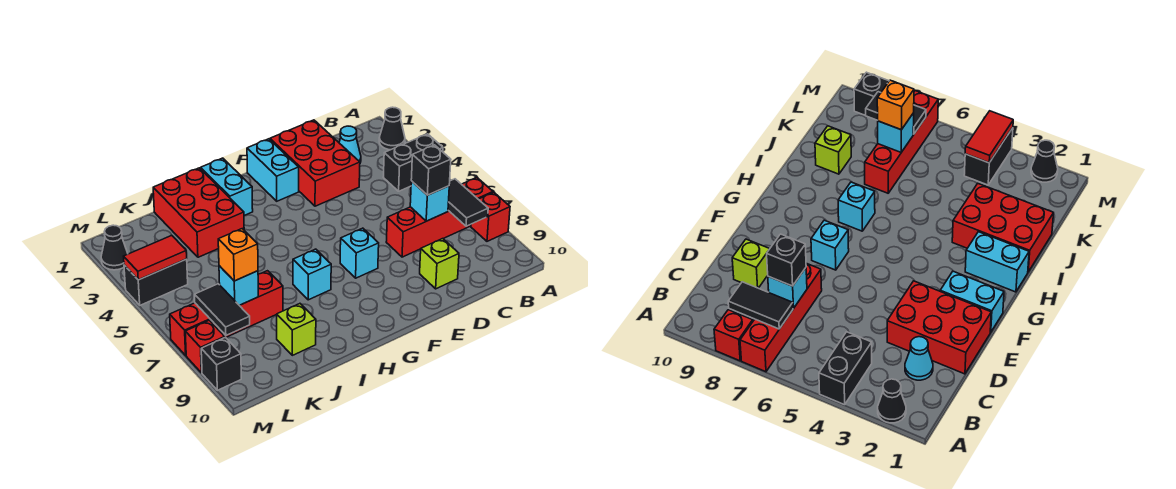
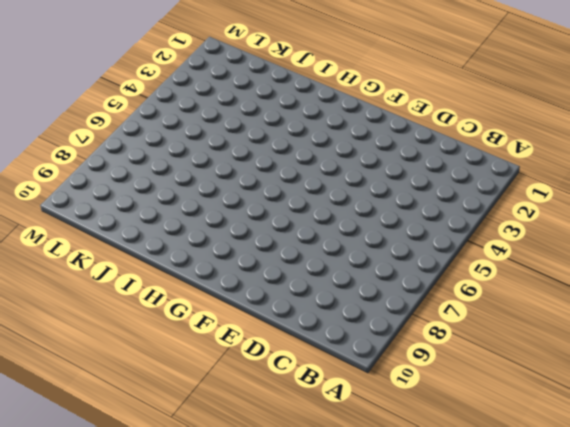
none -> black 1x1 cone [379,107,405,150]
none -> black 1x2 brick [383,134,443,191]
none -> red 1x4 brick [386,178,493,257]

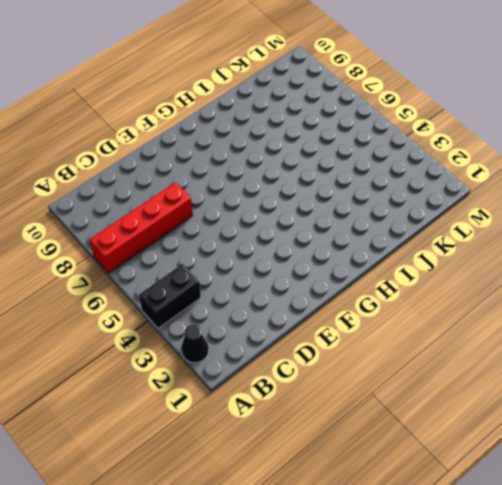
none -> red 1x1 brick [471,192,510,241]
none -> cyan 1x1 cone [339,126,361,163]
none -> red 2x3 brick [270,120,360,206]

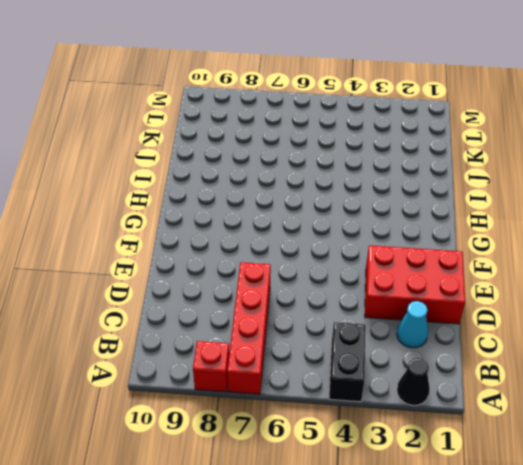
none -> lime 1x1 brick [420,239,459,289]
none -> cyan 1x2 brick [247,139,299,201]
none -> cyan 1x1 brick [340,228,379,278]

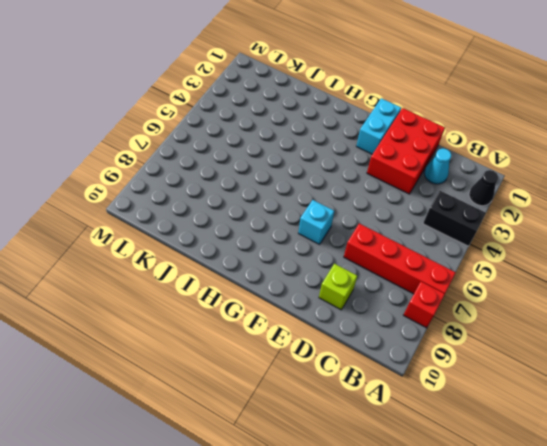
none -> cyan 1x2 brick [201,158,253,216]
none -> cyan 1x1 brick [293,249,331,300]
none -> red 2x3 brick [153,168,244,257]

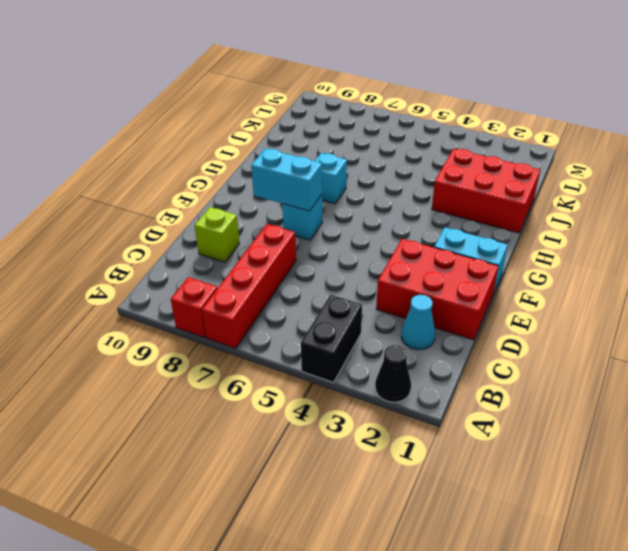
cyan 1x2 brick [251,149,322,211] -> cyan 1x2 brick moved to [201,158,253,216]
none -> red 1x4 brick [170,271,283,355]
none -> lime 1x1 brick [277,304,316,355]
none -> black 1x2 brick [124,259,188,305]

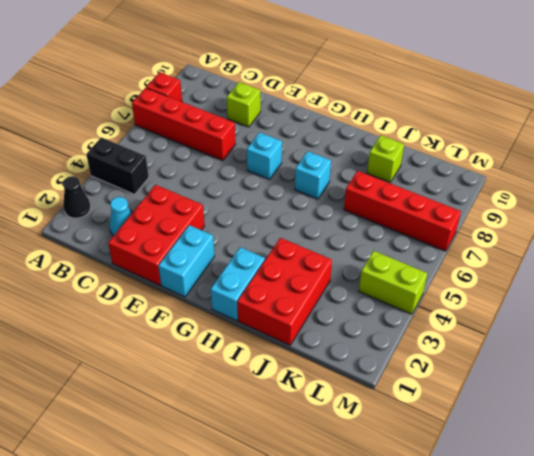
lime 1x2 brick [359,251,427,314] -> black 1x2 brick [124,259,188,305]
none -> black 1x1 cone [101,225,128,270]
none -> red 1x1 brick [185,320,225,373]
none -> black 1x1 brick [201,337,241,390]

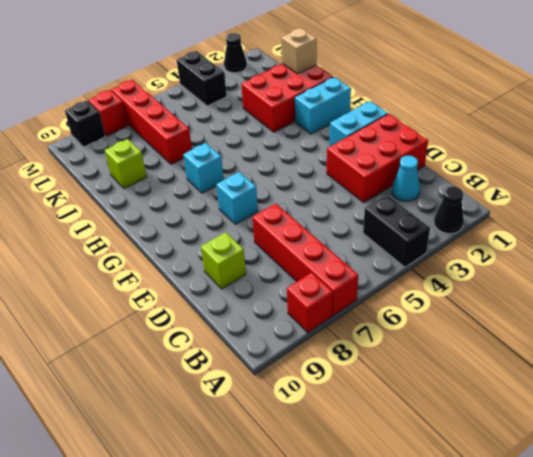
tan 1x1 brick [281,28,317,74] -> none
none -> black 1x2 tile [448,179,488,226]
none -> cyan 1x1 brick [410,181,449,221]
none -> cyan 1x1 brick [219,266,258,305]

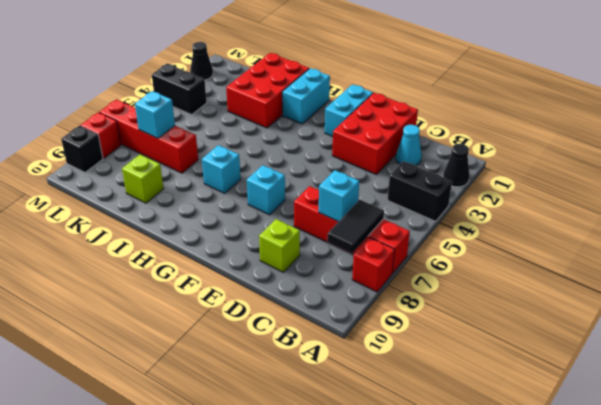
none -> red 1x2 tile [124,235,187,280]
none -> black 1x2 tile [195,284,250,335]
none -> black 1x1 brick [411,145,451,195]

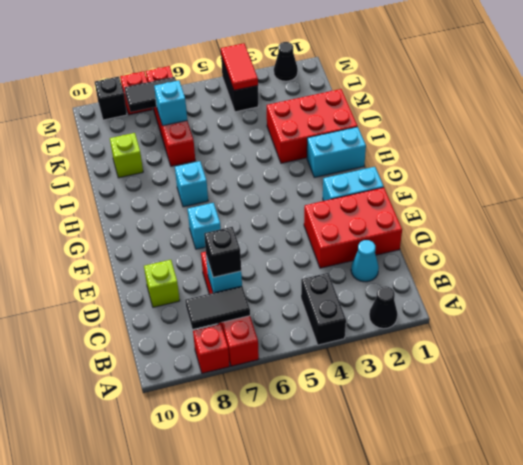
none -> orange 1x1 brick [218,229,258,281]

